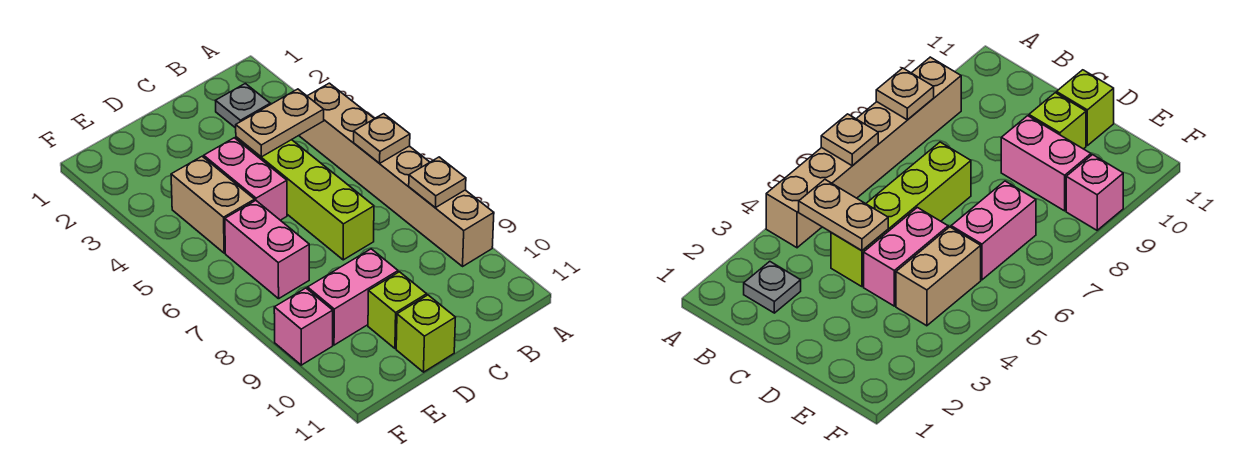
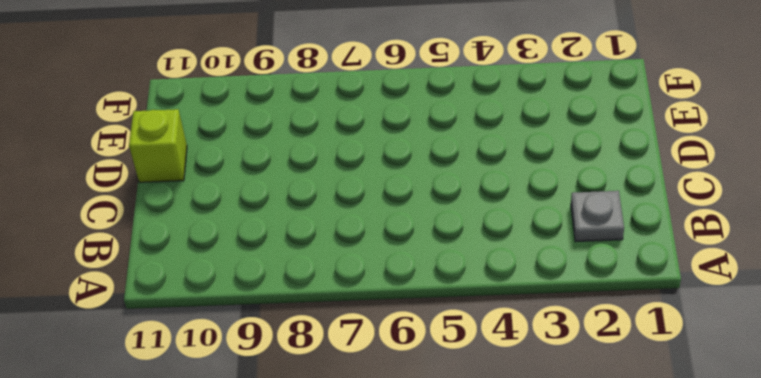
none -> tan 1x6 brick [300,83,494,266]
none -> lime 1x4 brick [236,137,374,260]
none -> pink 1x2 brick [204,138,287,220]

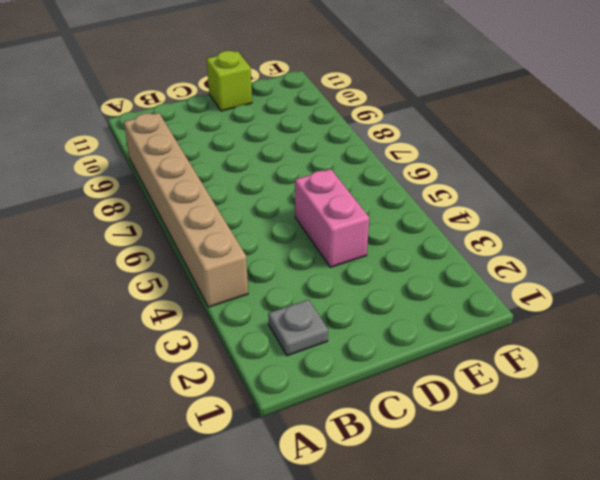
none -> lime 1x4 brick [236,137,374,260]
none -> pink 1x2 brick [308,249,398,345]
none -> lime 1x1 brick [368,272,427,348]

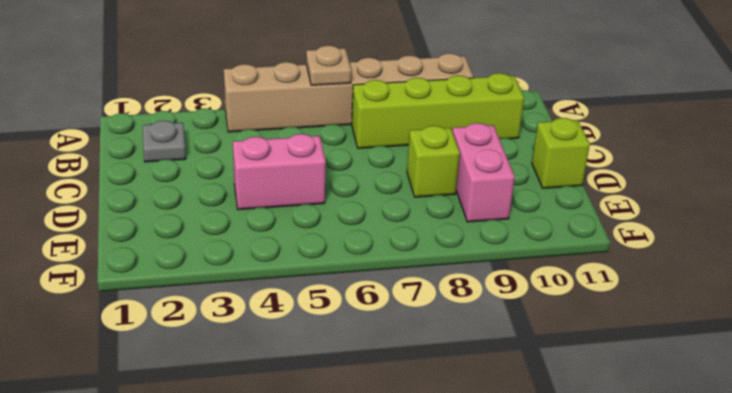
lime 1x4 brick [352,73,524,148] -> lime 1x4 brick moved to [236,137,374,260]
lime 1x1 brick [407,126,460,197] -> lime 1x1 brick moved to [368,272,427,348]
none -> tan 1x2 brick [171,156,255,253]
none -> pink 1x2 brick [225,200,309,299]
none -> pink 1x1 brick [274,288,333,365]

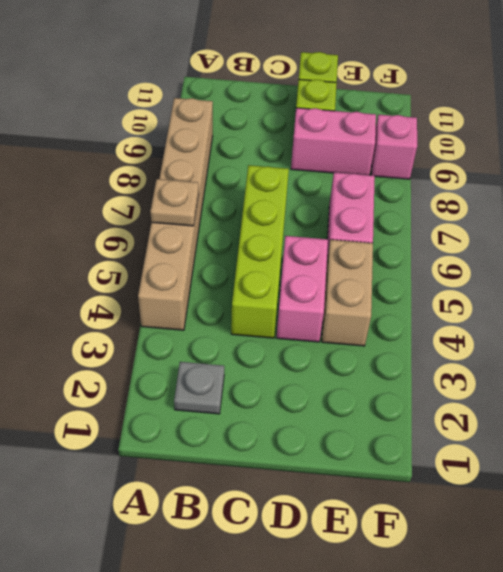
none -> tan 1x1 plate [409,157,466,208]
none -> tan 1x2 plate [236,89,324,157]

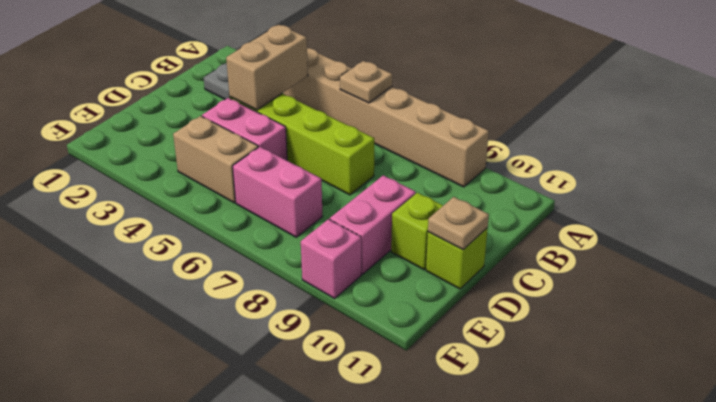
tan 1x2 brick [226,25,308,110] -> tan 1x2 plate [236,89,324,157]
tan 1x1 plate [428,197,489,250] -> tan 1x1 plate moved to [409,157,466,208]

